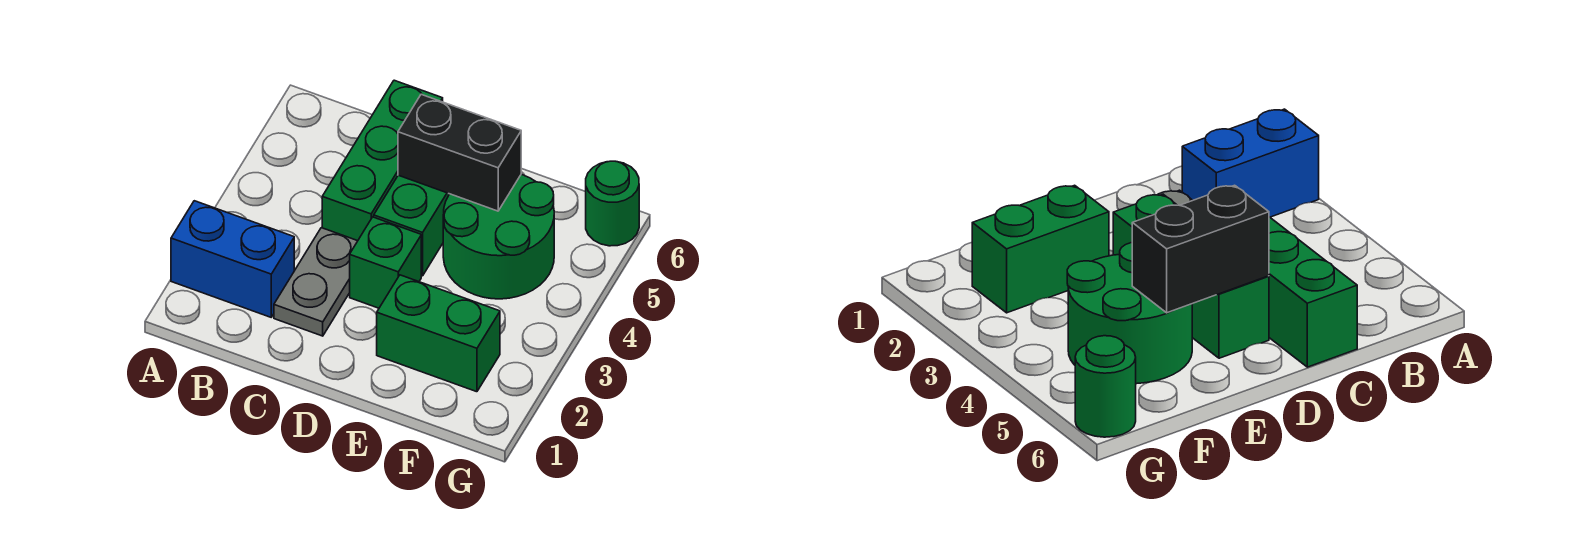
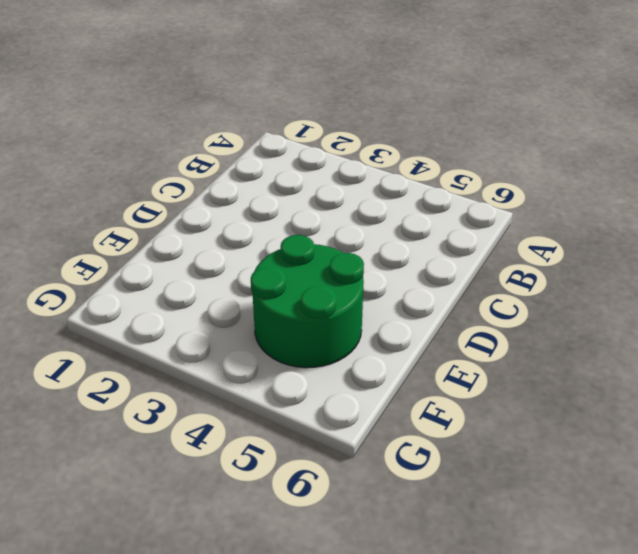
none -> blue 1x2 brick [171,201,294,317]
none -> grey 1x2 plate [274,228,357,336]

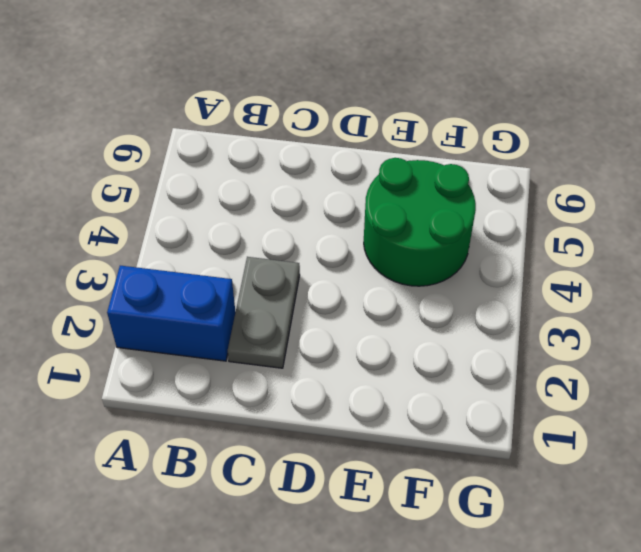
none -> green 1x3 brick [322,80,443,241]
none -> green 1x1 brick [350,217,421,308]

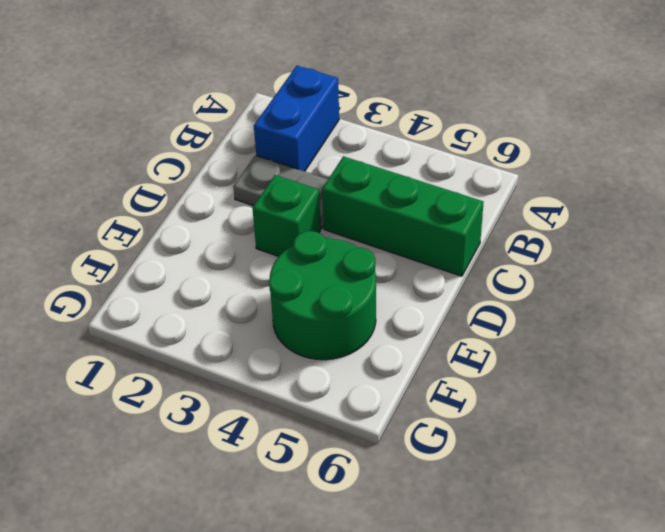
none -> green 1x2 brick [374,175,449,276]
none -> green 1x2 brick [377,275,500,392]

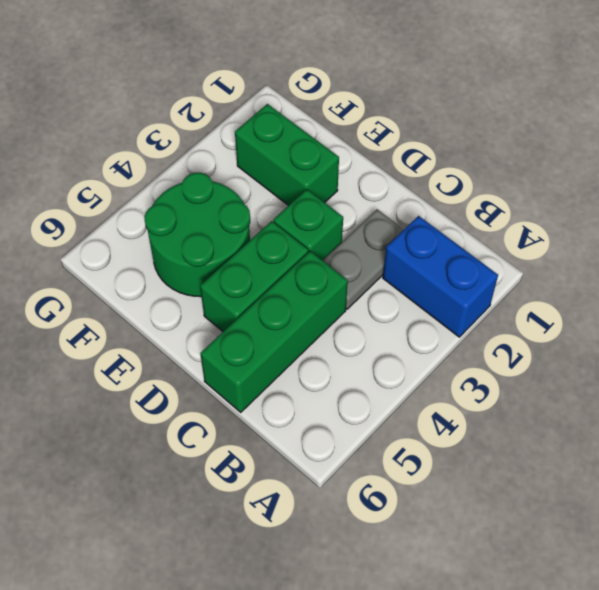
none -> green 1x1 round brick [586,161,639,246]
none -> black 1x2 brick [398,94,521,211]

